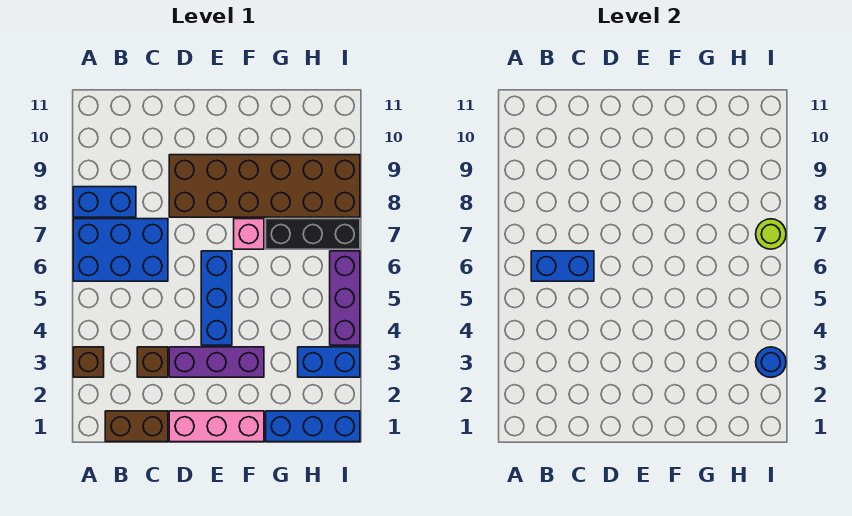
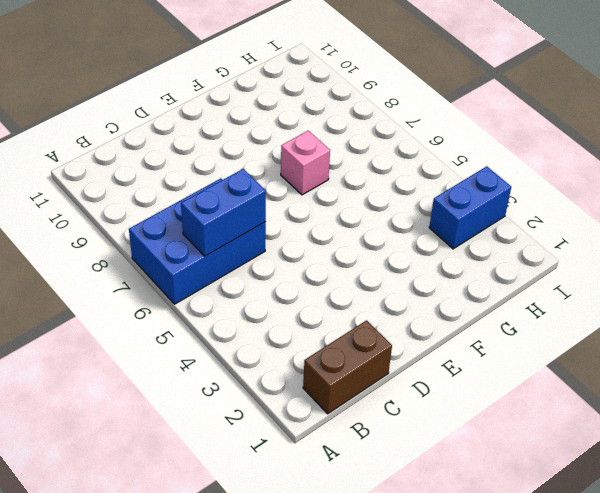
none -> brown 1x1 brick [73,347,104,377]
none -> blue 1x2 brick [73,187,136,217]
none -> brown 1x1 brick [137,347,168,377]

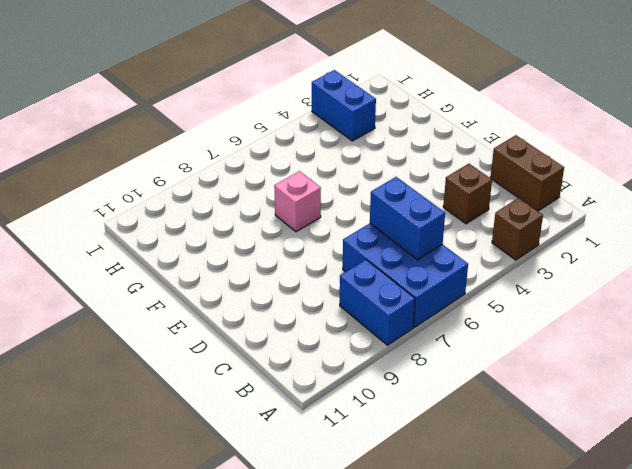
none -> pink 1x3 brick [169,411,264,442]
none -> purple 1x3 brick [169,347,264,377]
none -> brown 2x6 brick [169,155,360,217]

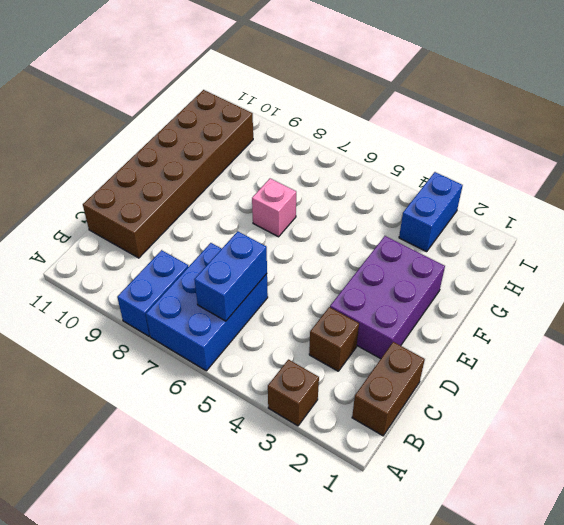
brown 2x6 brick [83,90,253,258] -> brown 2x6 brick moved to [169,155,360,217]
purple 2x3 brick [330,236,445,359] -> purple 1x3 brick [169,347,264,377]
none -> pink 1x3 brick [169,411,264,442]
none -> blue 1x3 brick [201,251,232,345]
none -> blue 1x3 brick [266,411,360,442]

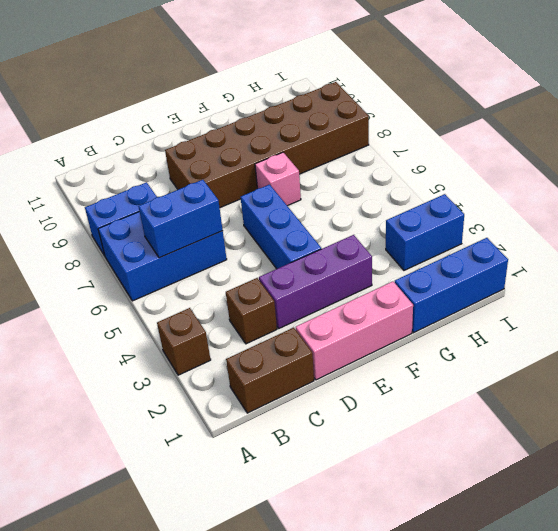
none -> black 1x3 brick [266,219,360,249]
none -> purple 1x3 brick [330,251,360,345]
none -> blue 1x1 round brick [756,347,786,377]

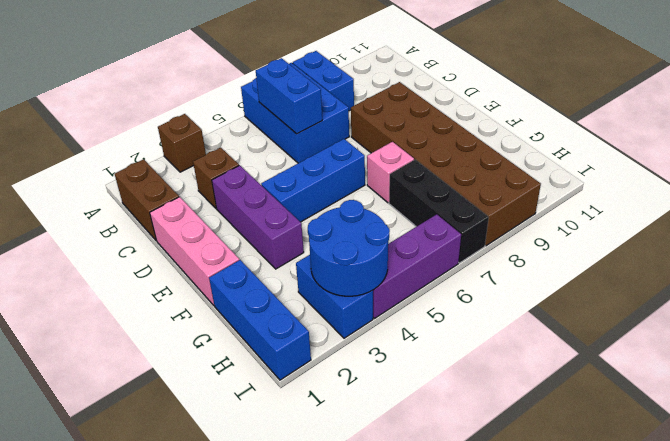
blue 2x2 round brick [308,200,390,296] -> blue 1x1 round brick [756,347,786,377]
none -> lime 1x1 round brick [756,219,786,249]

